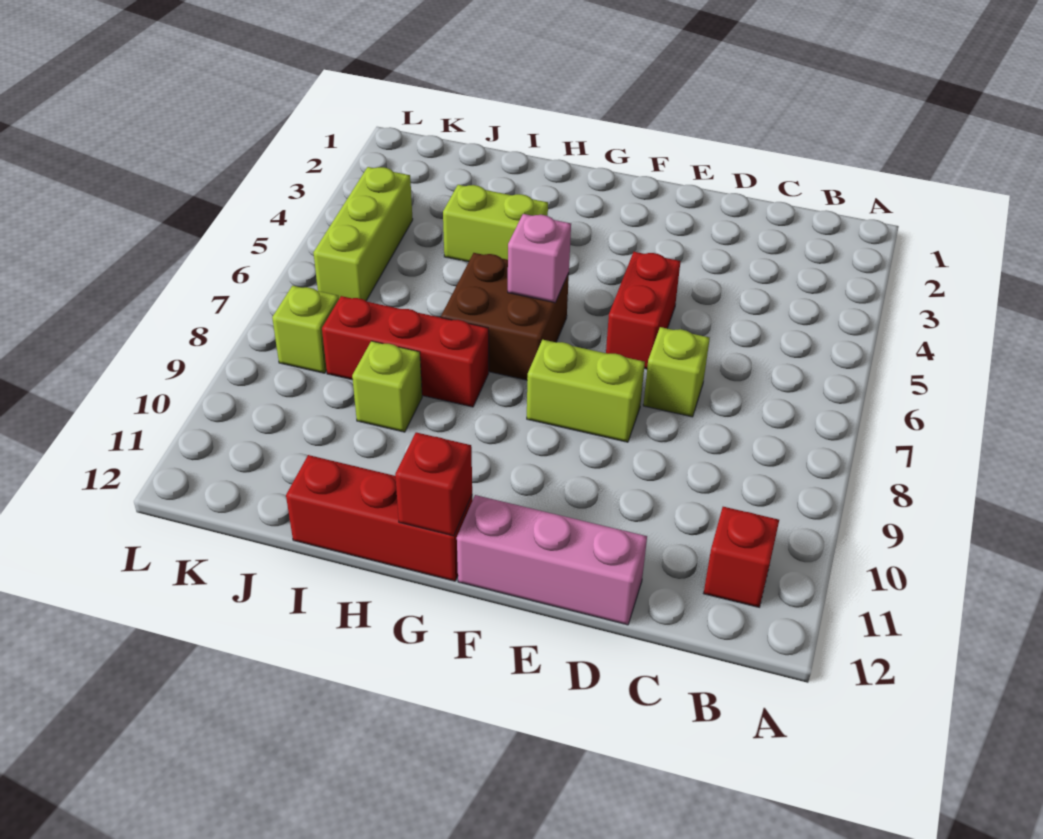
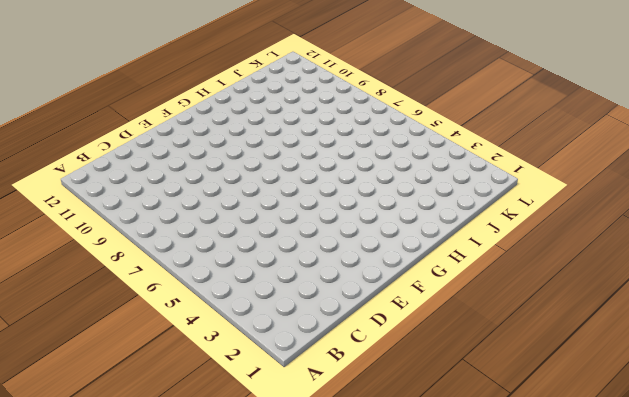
none -> red 1x1 brick [704,507,779,607]
none -> lime 1x1 brick [643,327,710,417]
none -> pink 1x3 brick [457,495,647,625]

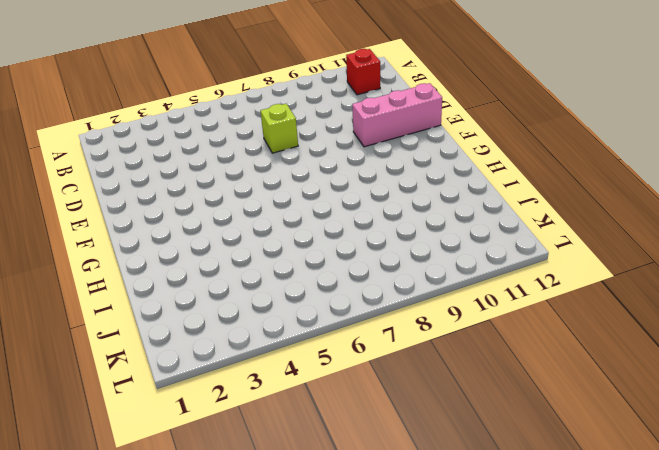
pink 1x3 brick [352,83,442,147] -> pink 1x3 brick turned to [457,495,647,625]
none -> red 1x2 brick [606,252,681,369]
none -> lime 1x2 brick [527,340,645,442]
none -> brown 2x2 brick [441,253,569,380]

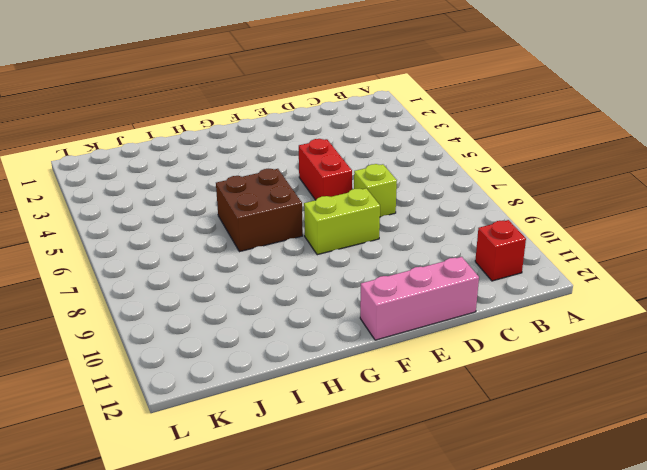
none -> red 1x3 brick [286,455,472,581]
none -> lime 1x2 brick [443,185,548,262]
none -> red 1x3 brick [322,296,489,407]

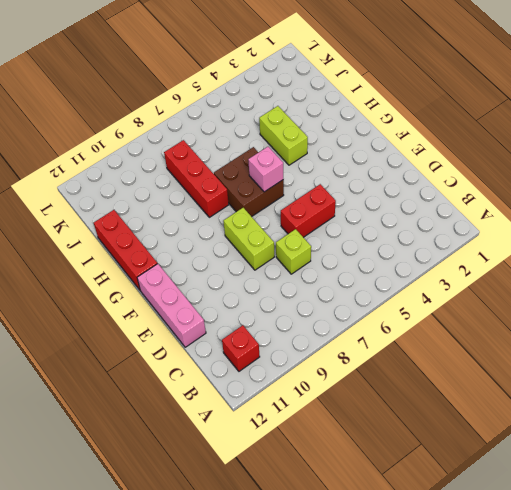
none -> lime 1x1 brick [352,341,422,432]
none -> lime 1x3 brick [313,167,413,301]
none -> lime 1x1 brick [272,286,339,373]

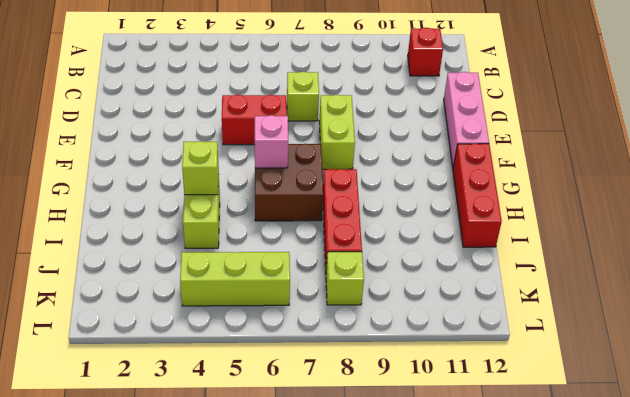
lime 1x1 brick [182,141,219,195] -> lime 1x1 brick moved to [352,341,422,432]
none -> red 1x1 brick [395,432,472,536]

